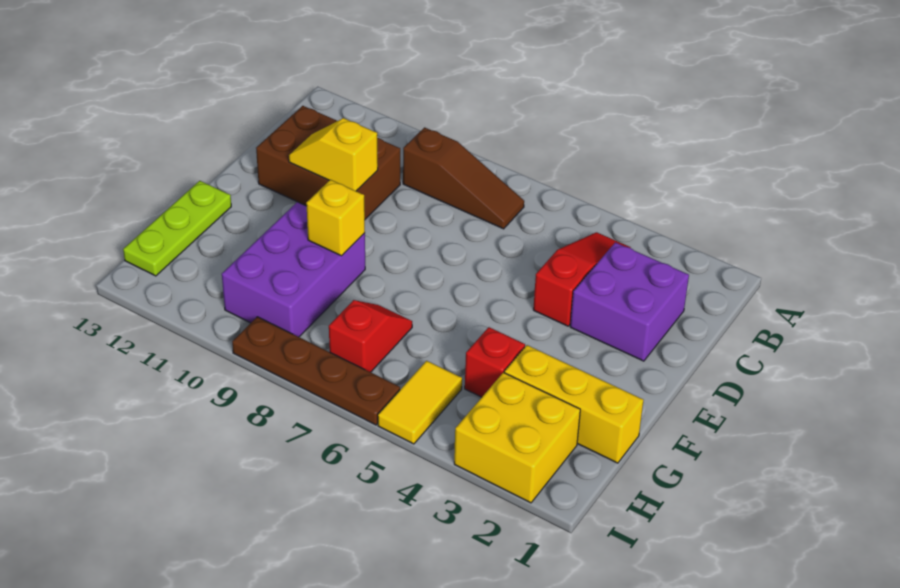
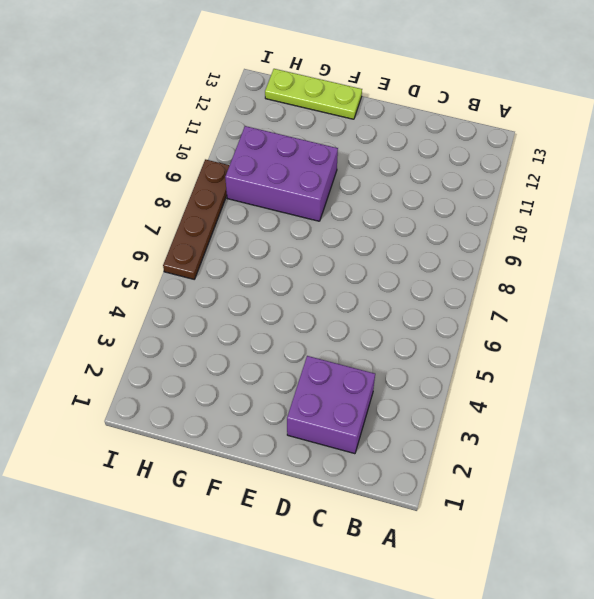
none -> red 1x3 slope [533,232,630,326]
none -> brown 1x3 slope [403,127,524,229]
none -> brown 2x3 brick [256,106,400,219]

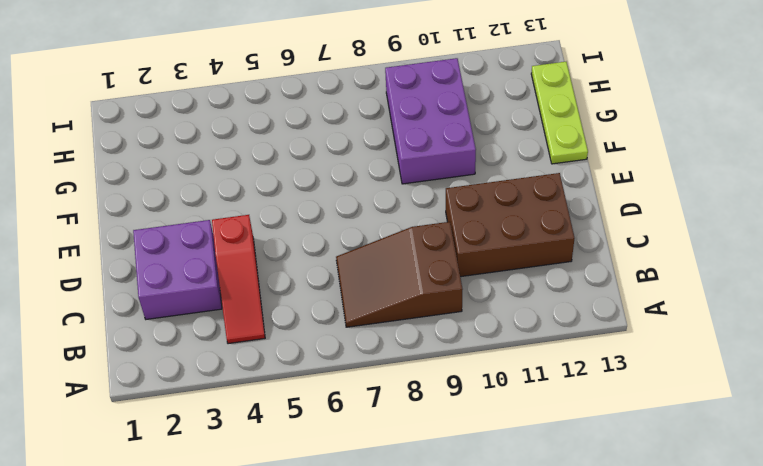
brown 2x3 slope [336,222,463,327] -> brown 1x3 slope [403,127,524,229]
none -> yellow 1x3 brick [504,345,644,463]
none -> red 1x1 brick [465,327,525,397]
none -> red 1x2 slope [329,300,412,372]

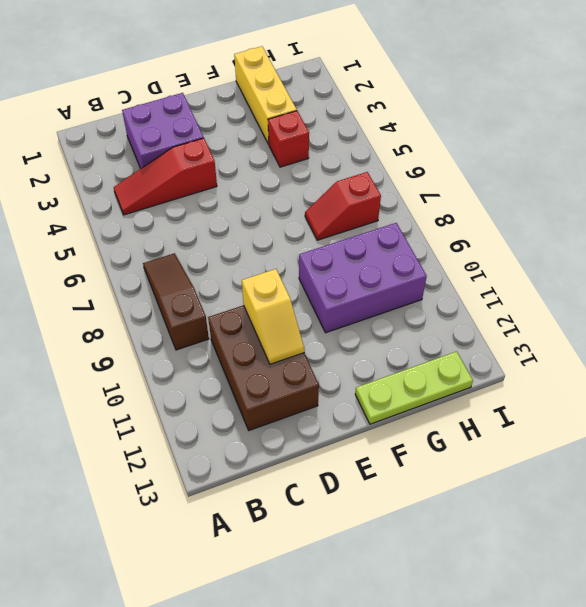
none -> yellow 2x2 brick [454,373,580,503]
none -> yellow 1x2 tile [378,361,462,444]
none -> brown 1x4 plate [232,317,400,425]

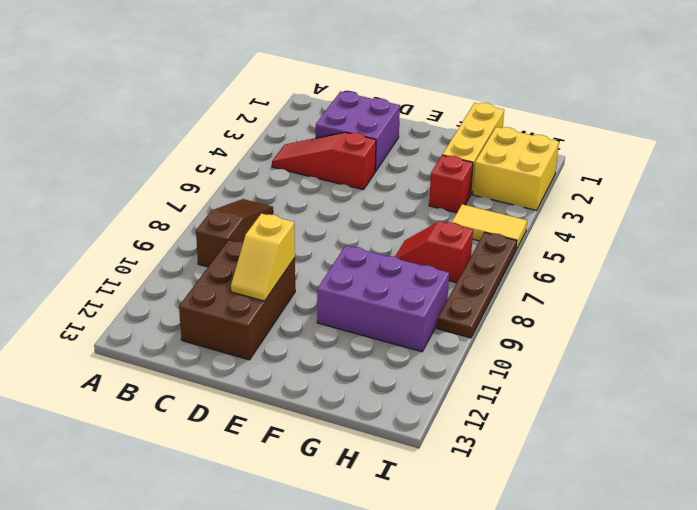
none -> lime 1x3 plate [123,181,231,276]
none -> yellow 1x1 brick [306,180,365,256]

